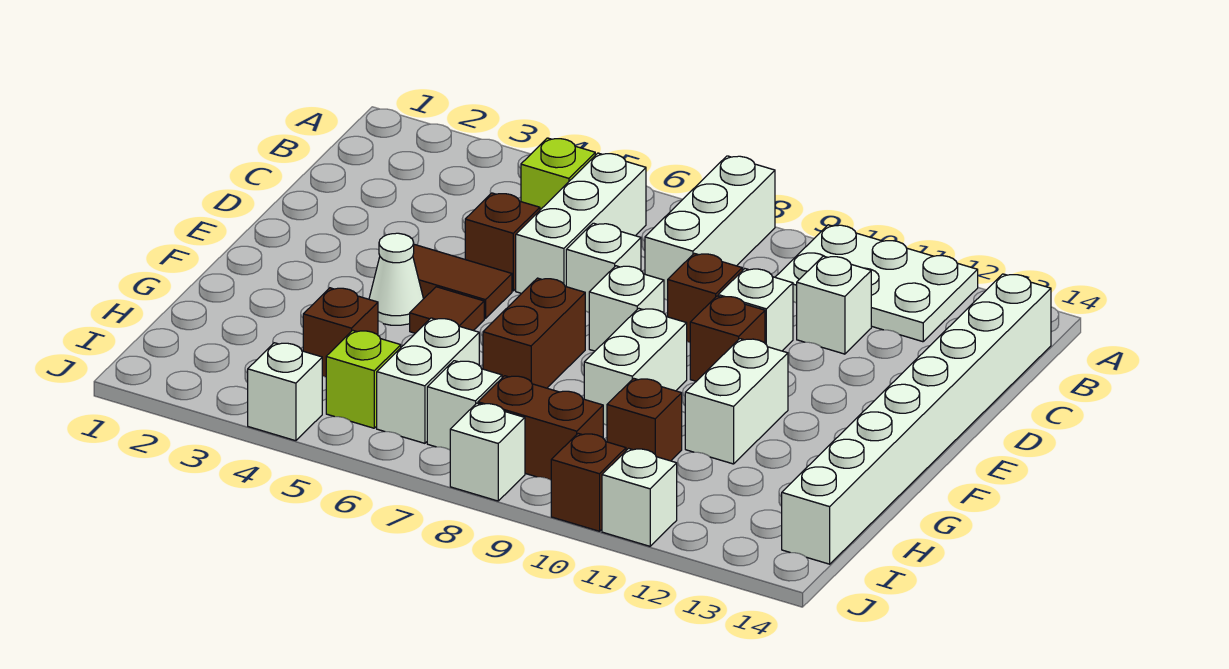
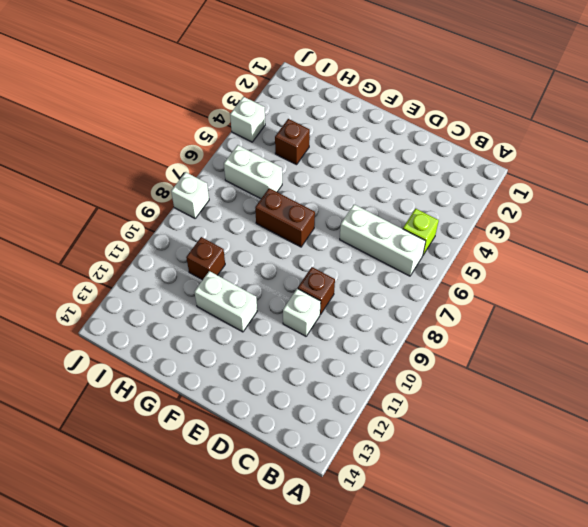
none -> white 1x3 brick [645,156,775,300]
none -> white 2x3 plate [775,225,978,342]
none -> white 1x8 brick [782,274,1051,564]

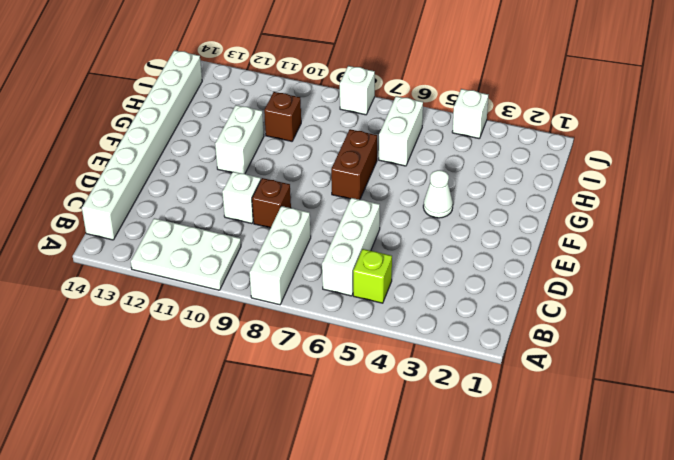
none -> white 1x1 brick [797,256,871,354]
none -> brown 1x1 brick [465,193,540,291]
none -> white 1x1 brick [566,223,641,312]

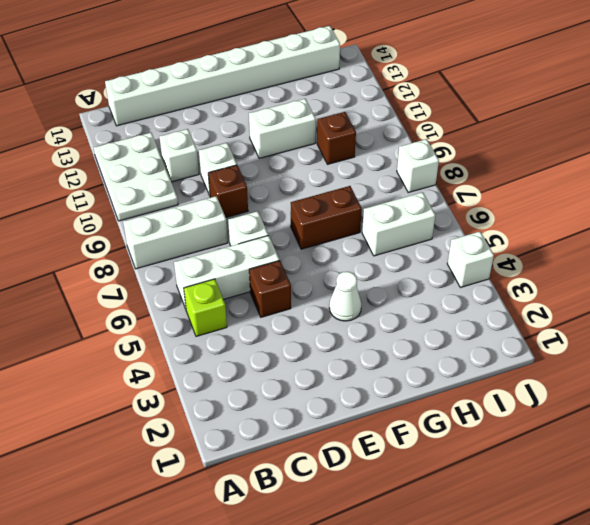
none -> brown 1x2 tile [413,244,512,318]
none -> white 1x1 brick [589,266,664,351]
none -> brown 1x1 brick [690,296,765,381]

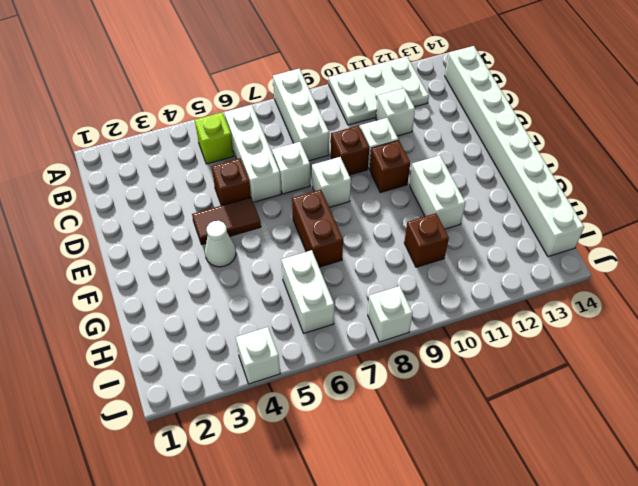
none -> brown 1x1 tile [410,287,484,333]
none -> white 1x2 brick [584,308,687,425]
none -> brown 1x1 brick [303,288,378,377]

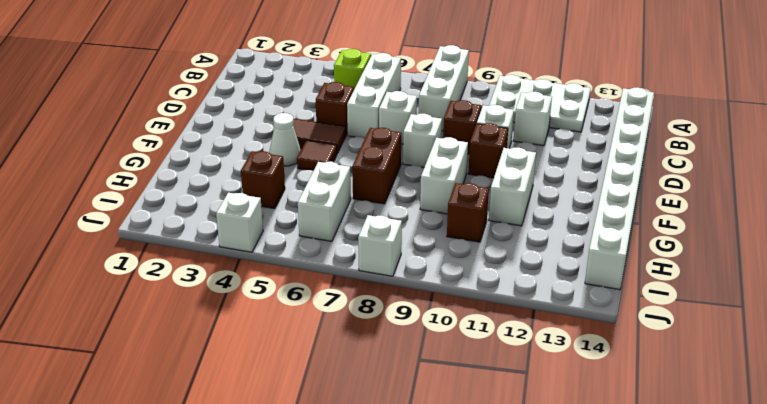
none -> lime 1x1 brick [326,330,401,428]
none -> white 1x1 brick [427,361,502,450]
none -> brown 1x2 brick [478,376,603,480]

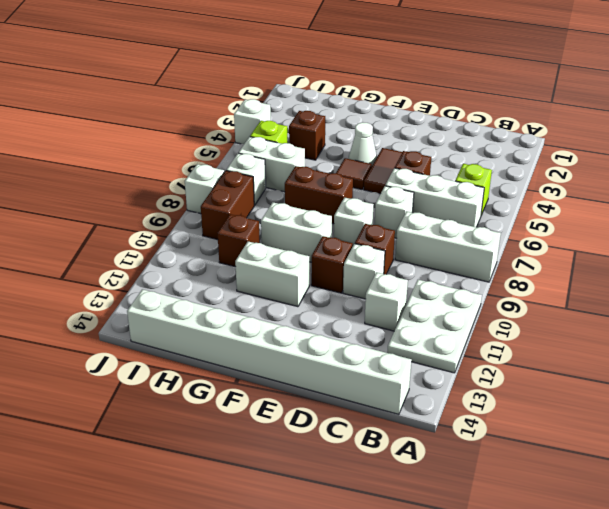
none -> brown 1x1 brick [551,433,626,531]
none -> white 1x1 brick [602,448,677,546]

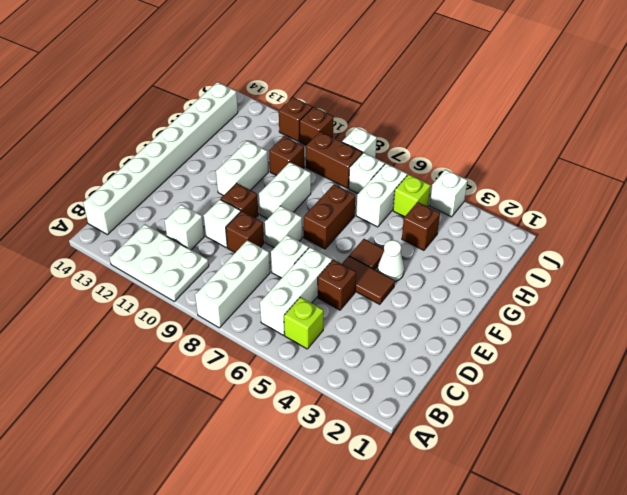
brown 1x1 brick [279,97,312,142] -> white 1x1 brick [602,448,677,546]

